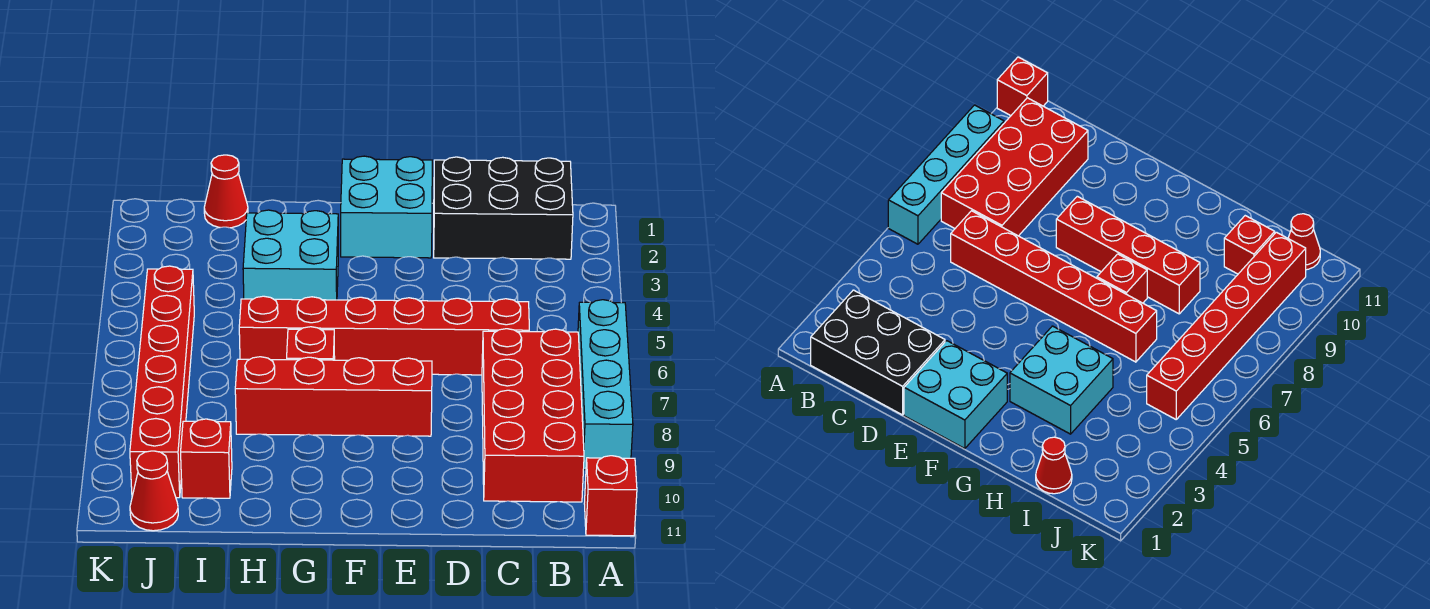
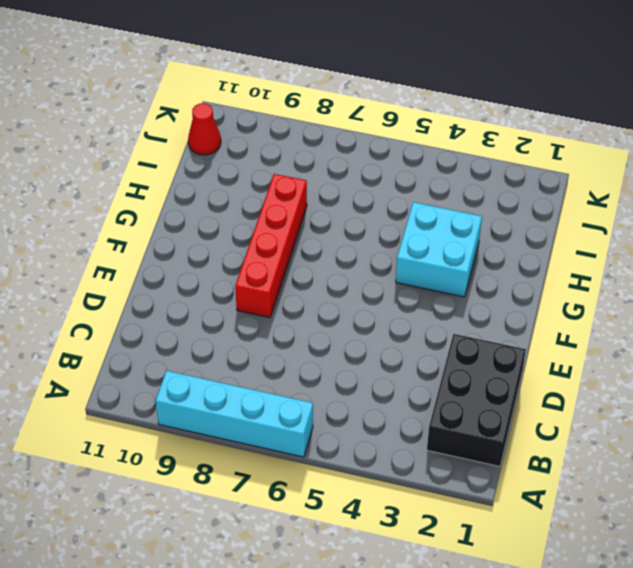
none -> red 1x1 brick [584,456,637,536]
none -> red 2x4 brick [482,329,584,502]
none -> red 1x6 brick [239,296,529,375]

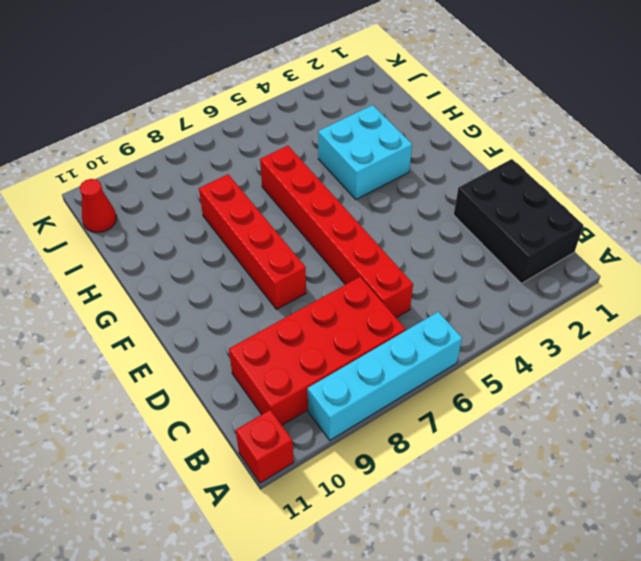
none -> cyan 2x2 brick [341,156,432,258]
none -> red 1x1 brick [287,327,335,360]
none -> red 1x1 cone [204,155,248,228]

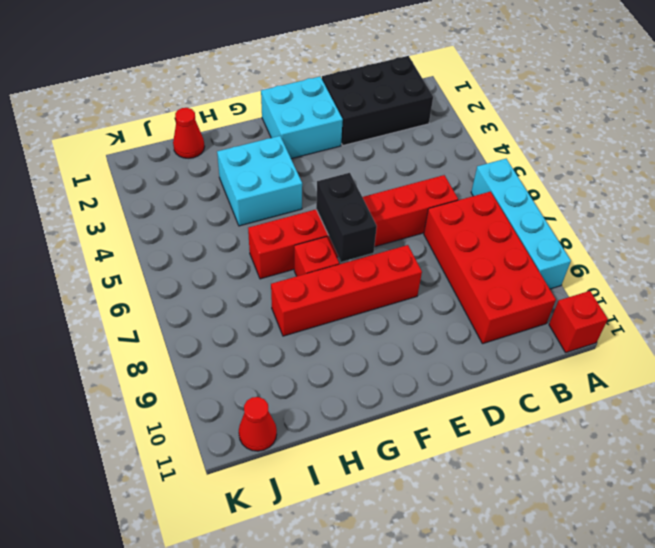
black 1x2 brick [316,173,377,262] -> none
none -> red 1x1 brick [181,419,232,498]
none -> red 1x6 brick [130,266,194,498]

